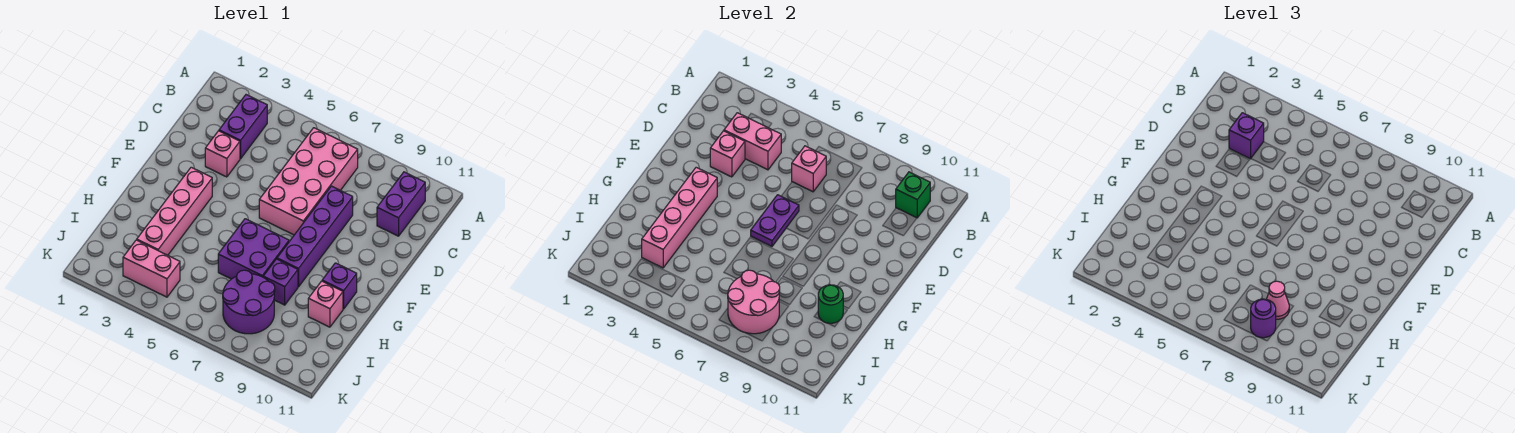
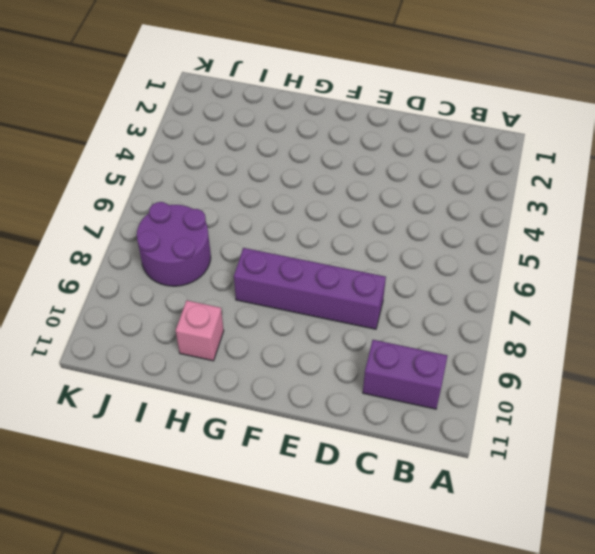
none -> purple 1x2 brick [219,95,267,159]
none -> pink 2x4 brick [259,128,358,235]
none -> pink 1x1 brick [205,131,240,177]

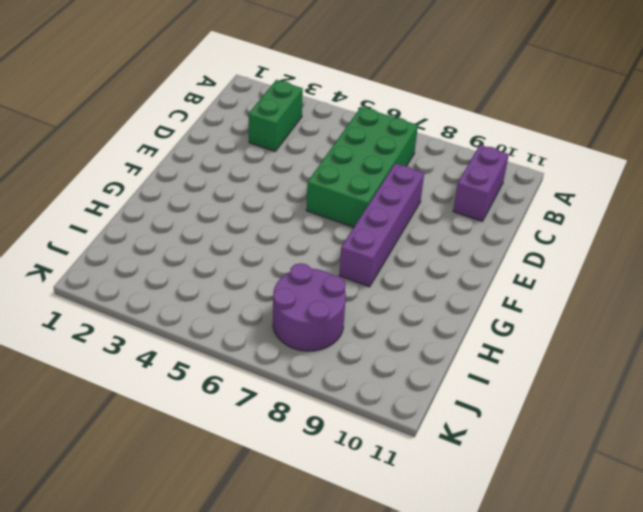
green 1x2 brick [248,80,303,151] -> purple 1x2 brick [219,95,267,159]
green 2x4 brick [306,107,418,227] -> pink 2x4 brick [259,128,358,235]
none -> pink 1x1 brick [205,131,240,177]
none -> pink 1x4 brick [137,167,212,255]
none -> purple 2x2 brick [218,219,289,279]

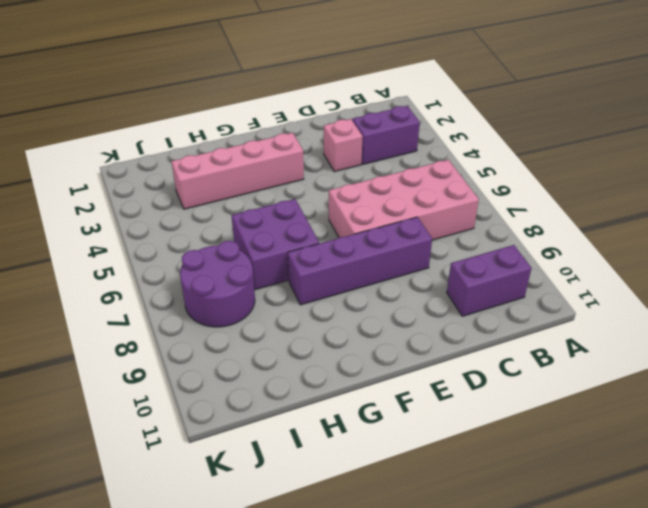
none -> purple 1x1 brick [322,263,357,309]
none -> purple 1x1 brick [263,259,298,305]
none -> pink 1x1 brick [308,281,343,327]

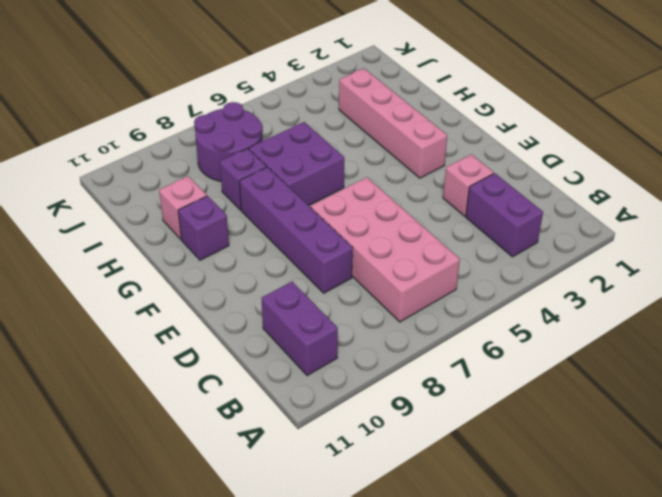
none -> pink 1x2 brick [123,240,180,297]
none -> green 1x1 brick [896,172,930,218]
none -> pink 1x2 brick [724,113,781,170]

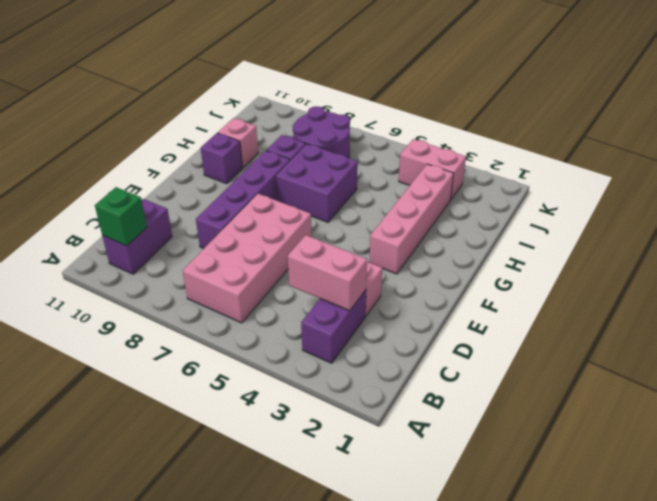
none -> pink 1x1 brick [792,146,826,192]
none -> pink 1x1 brick [710,131,745,177]
none -> purple 1x2 plate [751,195,799,246]

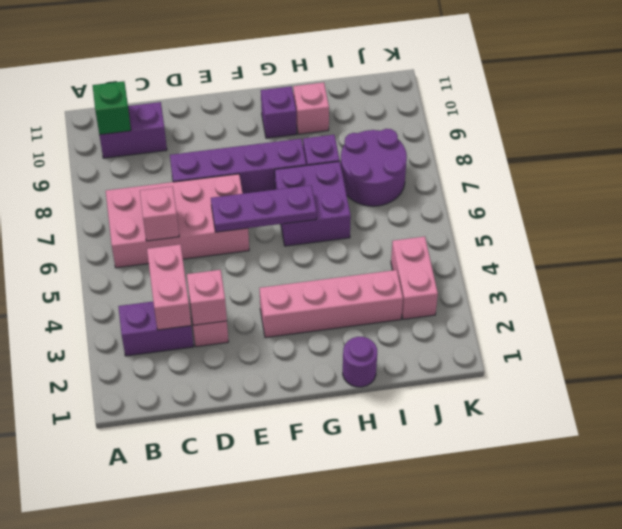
purple 1x3 plate [211,185,317,232] -> purple 1x2 plate [751,195,799,246]
purple 1x1 round brick [343,337,377,387] -> purple 1x1 round brick moved to [1251,299,1276,338]
none -> pink 1x4 brick [642,167,717,268]
none -> green 1x1 round brick [818,285,843,323]
none -> pink 2x2 round brick [728,270,780,334]

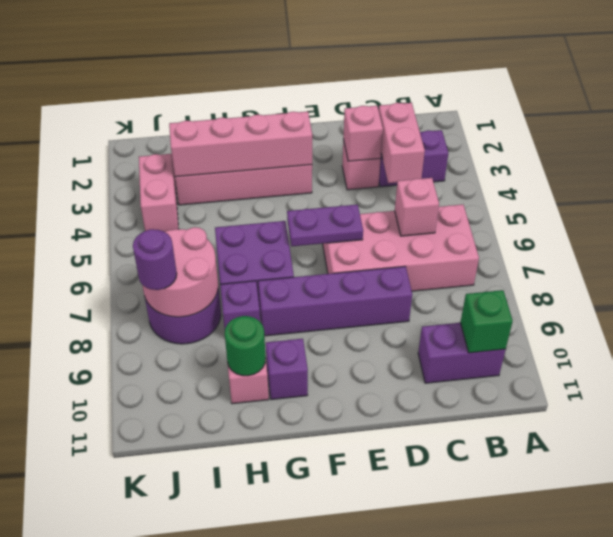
none -> purple 1x1 brick [1229,113,1264,159]
none -> pink 1x1 cone [1267,281,1289,319]

